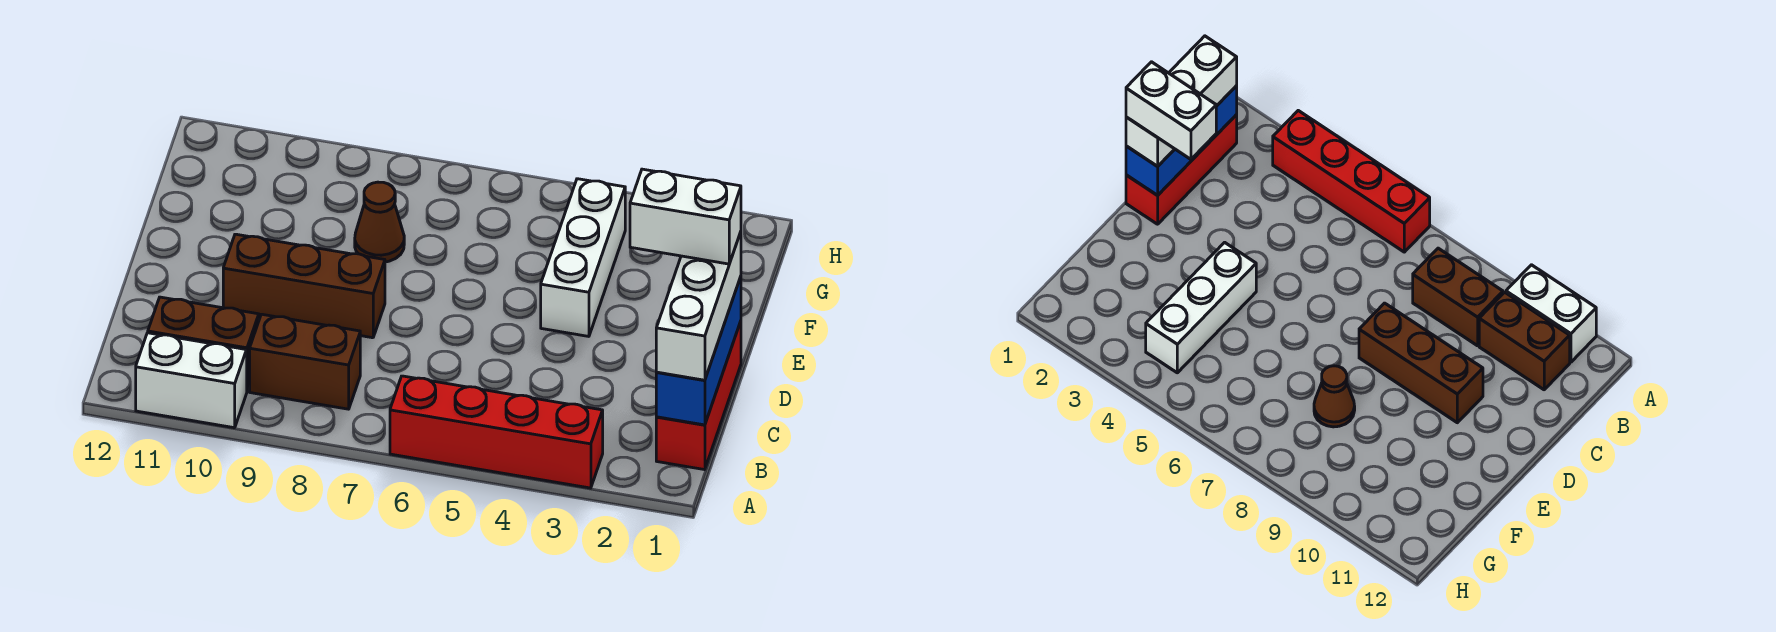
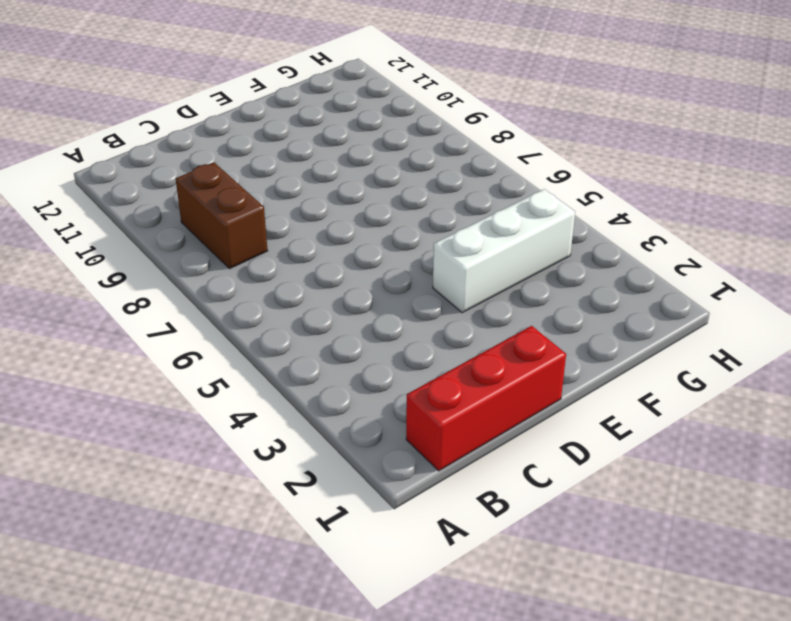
none -> red 1x4 brick [390,376,603,488]
none -> white 1x2 brick [136,333,247,428]

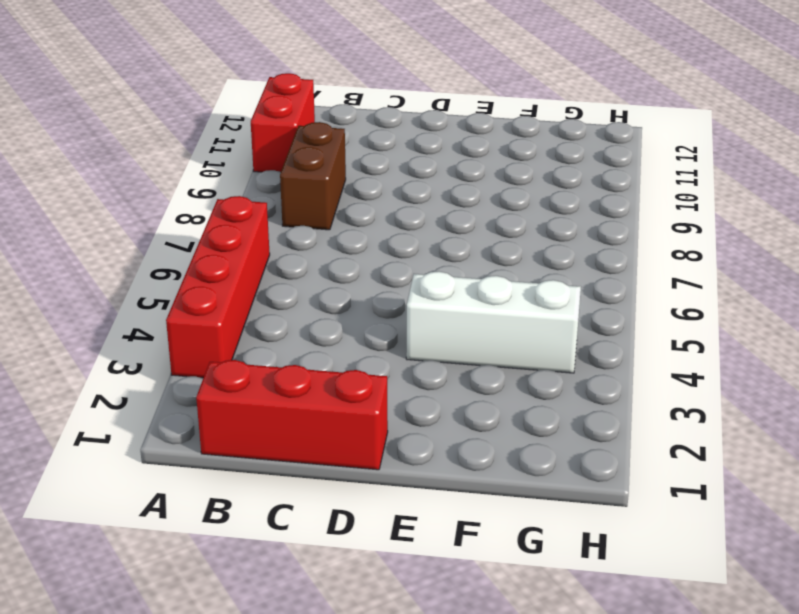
red 1x2 brick [251,73,315,172] -> white 1x2 brick [136,333,247,428]
none -> brown 1x2 brick [148,297,259,391]
none -> brown 1x3 brick [223,234,385,338]

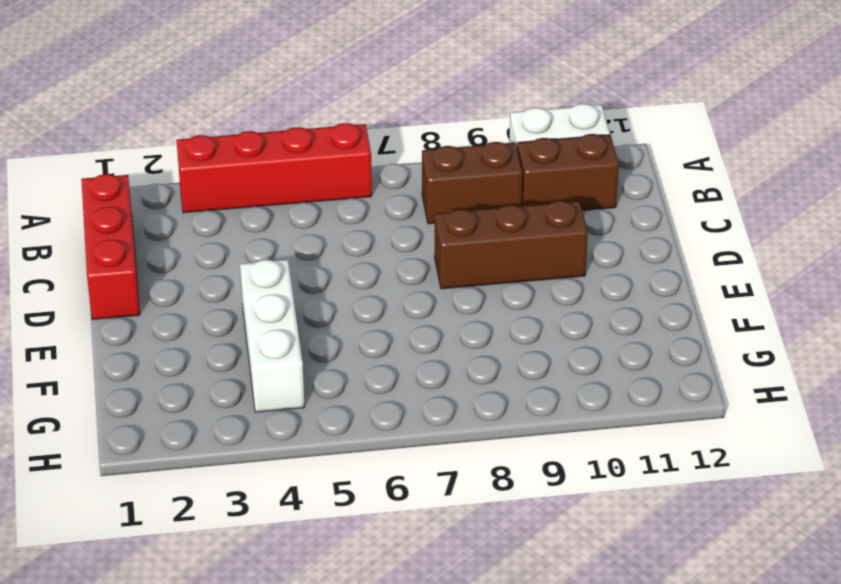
none -> brown 1x1 cone [355,182,404,262]
none -> blue 1x3 brick [656,277,741,425]

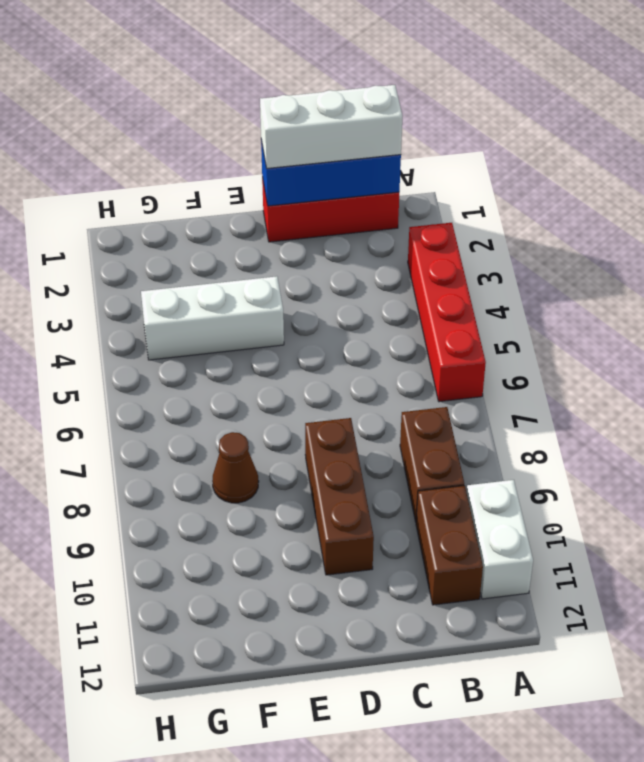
none -> white 1x2 brick [630,169,741,264]

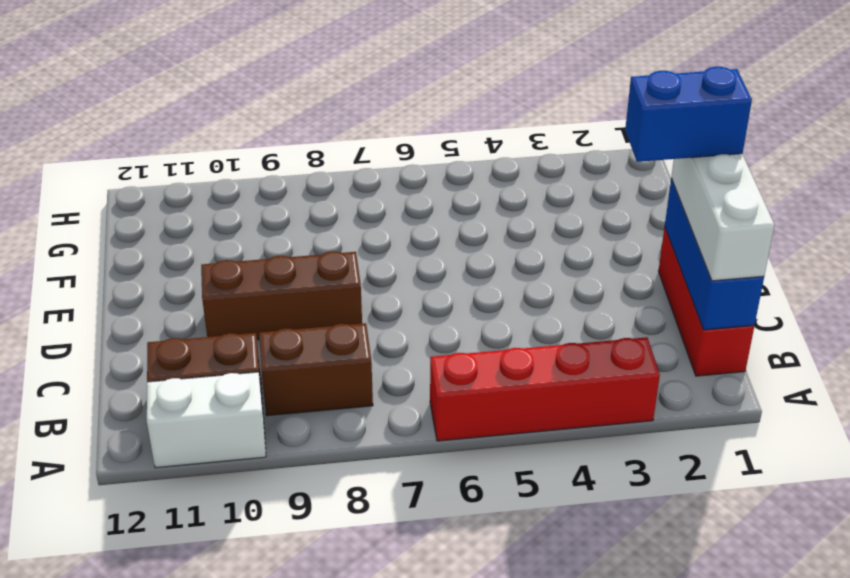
blue 1x2 brick [625,67,752,162] -> white 1x2 brick [630,169,741,264]
none -> white 1x3 brick [541,179,625,336]
none -> brown 1x1 cone [355,182,404,262]

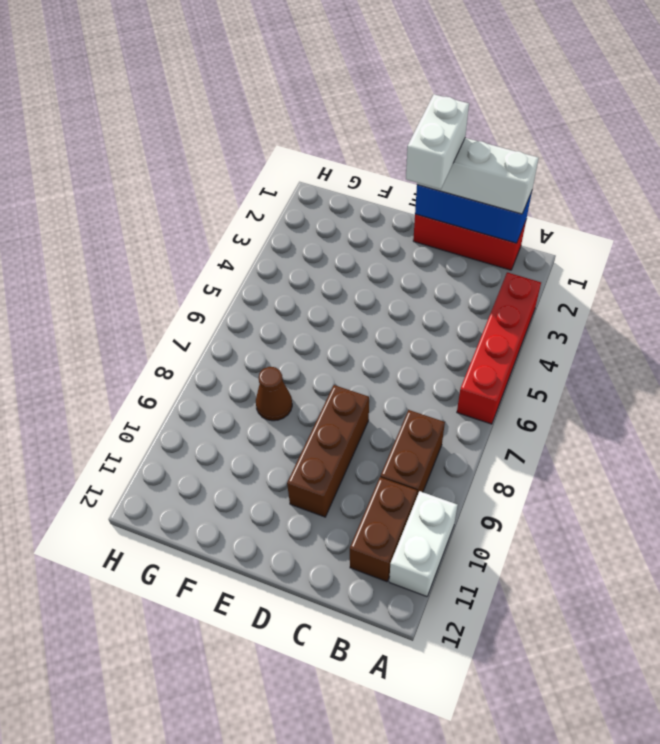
none -> white 1x3 brick [541,179,625,336]

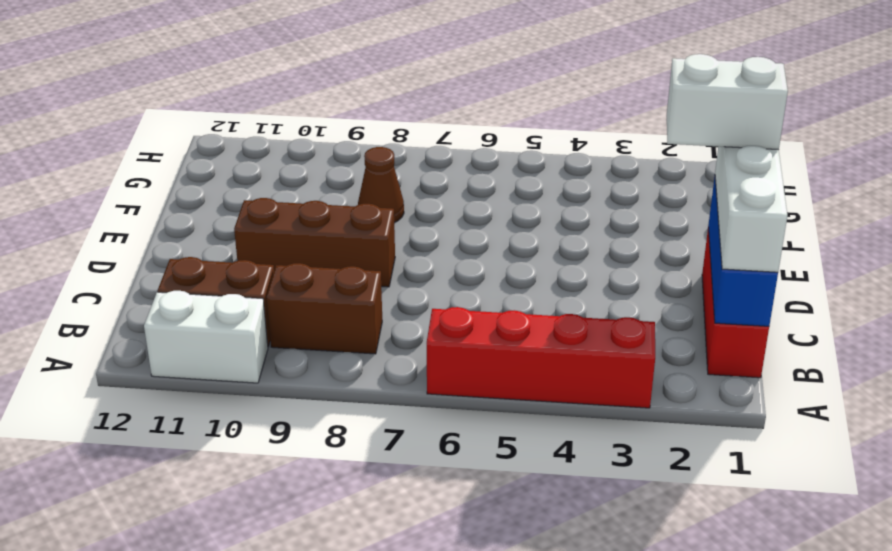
none -> white 1x3 brick [541,179,625,336]

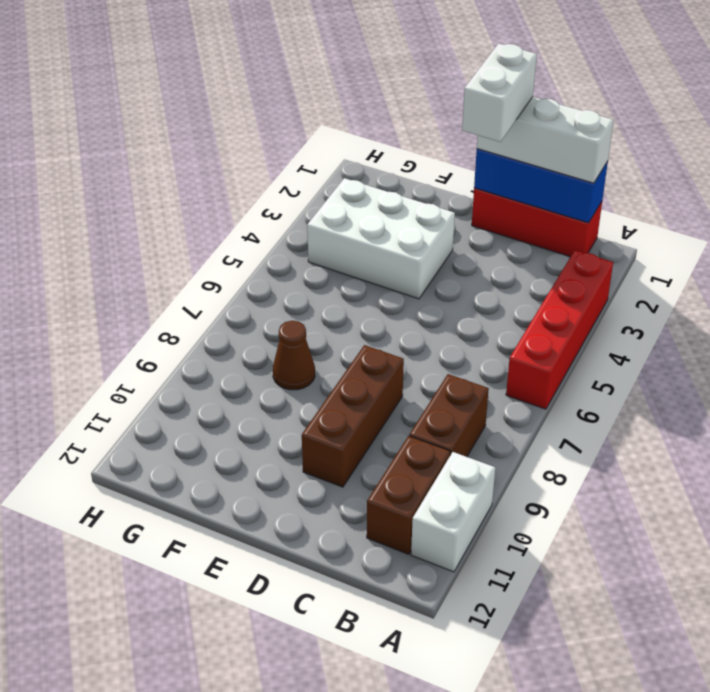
white 2x3 brick [307,178,455,299] -> white 1x3 brick [541,179,625,336]

